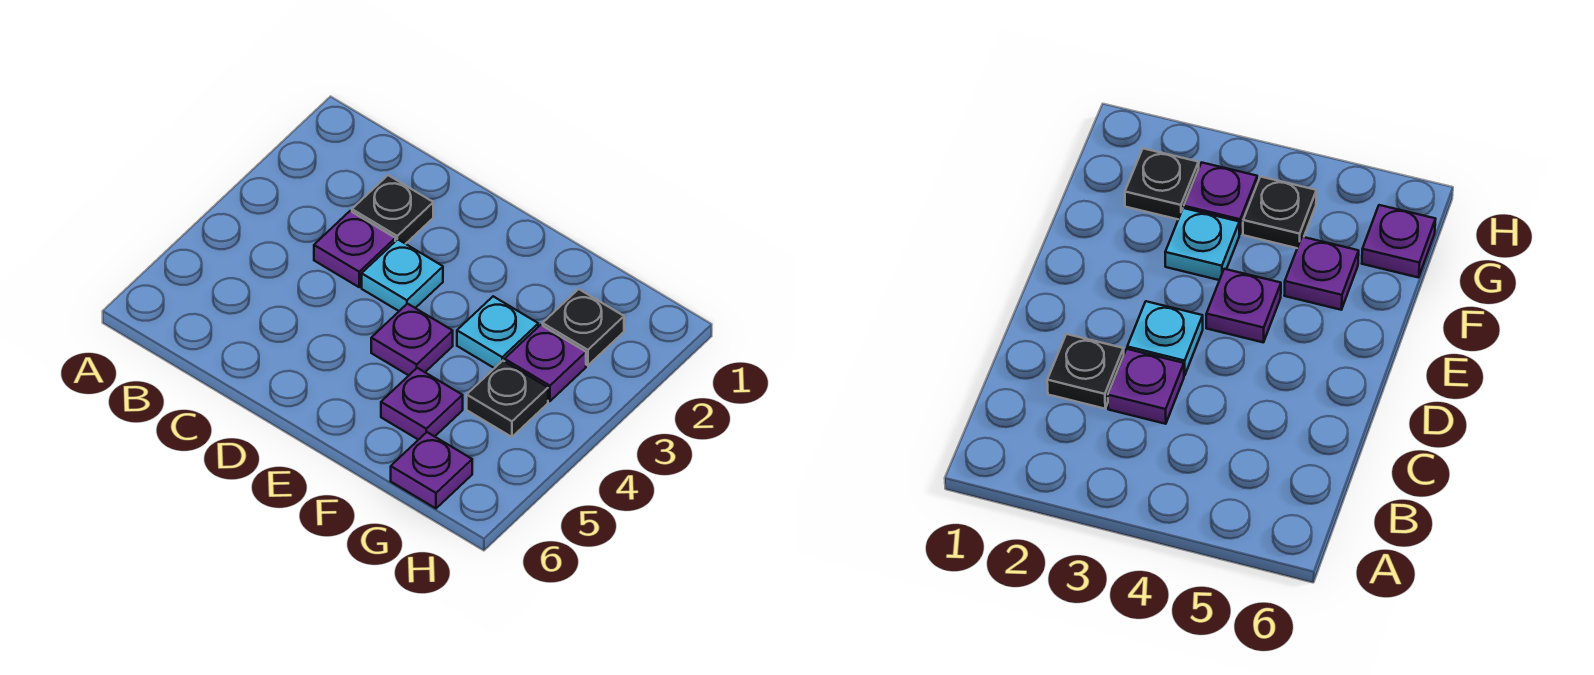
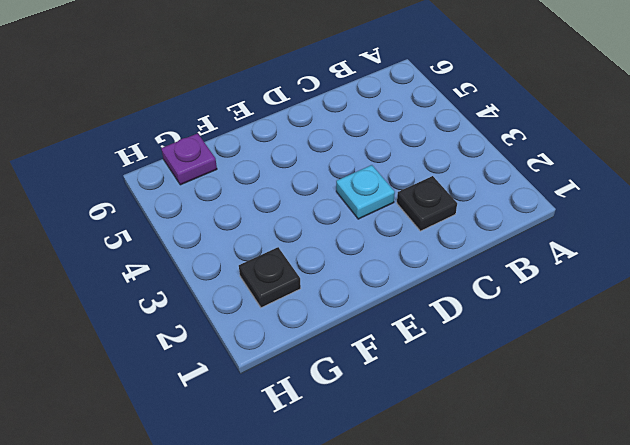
none -> purple 1x1 plate [314,211,395,287]
none -> purple 1x1 plate [371,304,453,375]

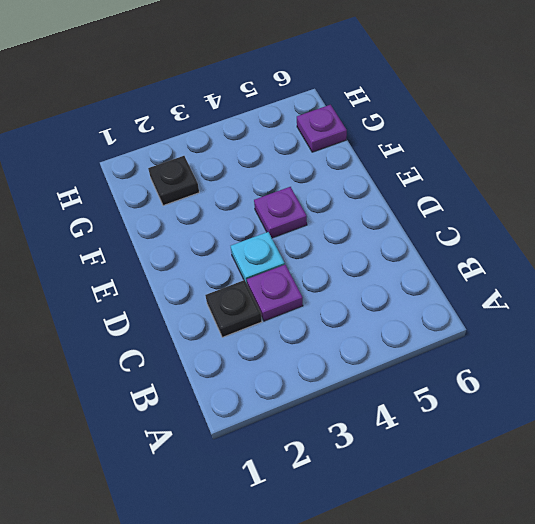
none -> cyan 1x1 plate [457,296,538,368]
none -> purple 1x1 plate [381,368,463,440]

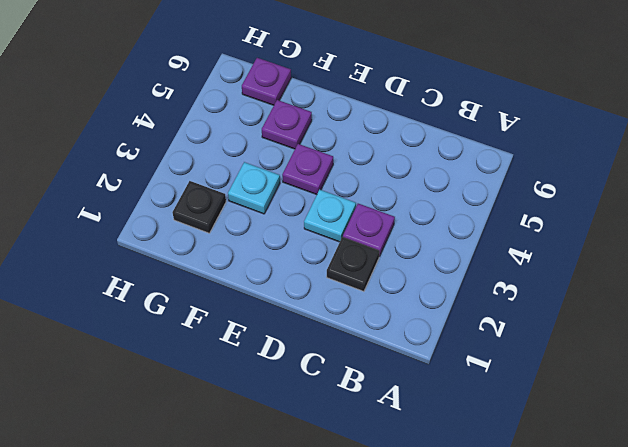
none -> purple 1x1 plate [505,325,586,401]
none -> black 1x1 plate [467,361,548,437]

